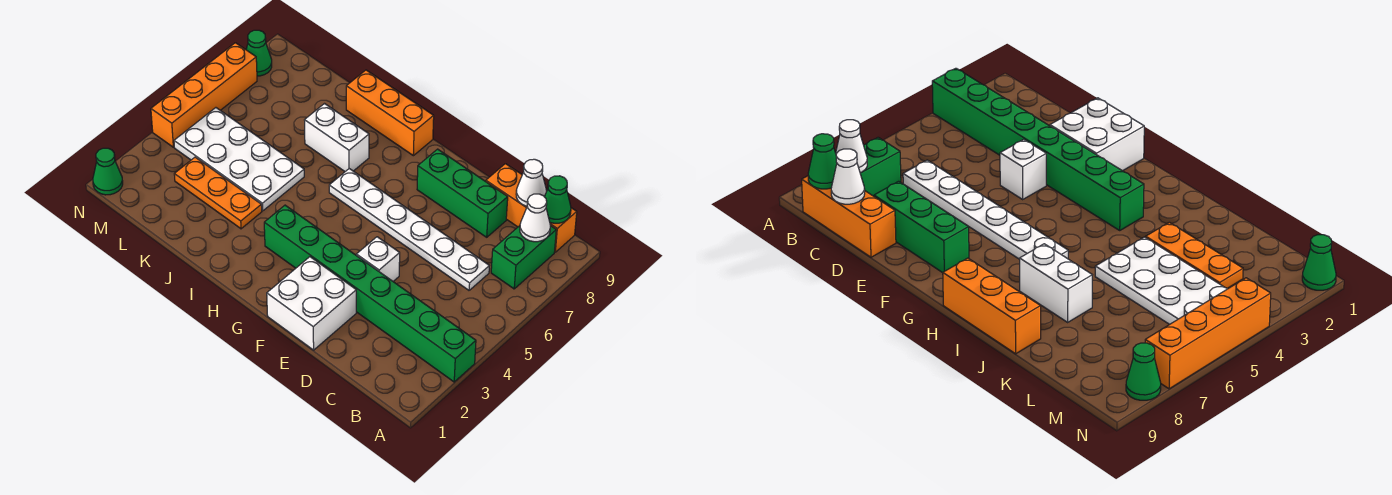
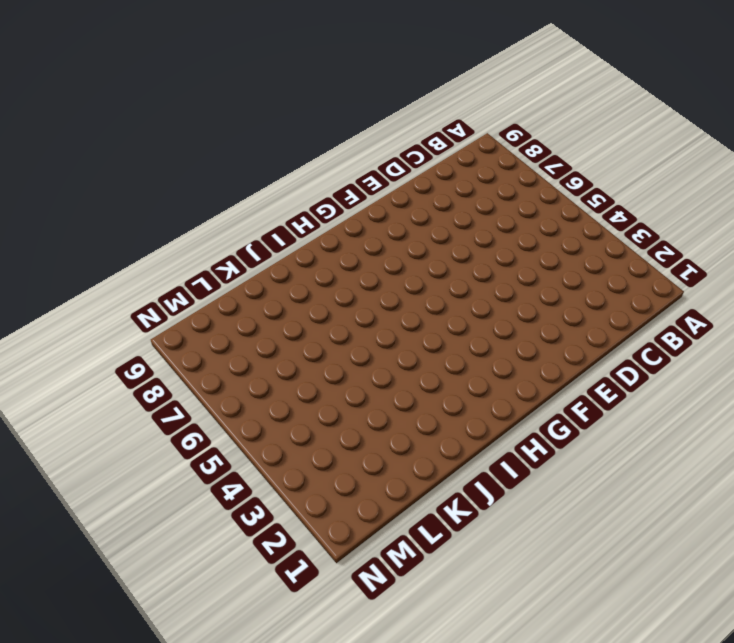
none -> green 1x8 brick [264,205,476,382]
none -> green 1x2 brick [491,226,556,289]
none -> orange 1x3 brick [486,164,577,252]

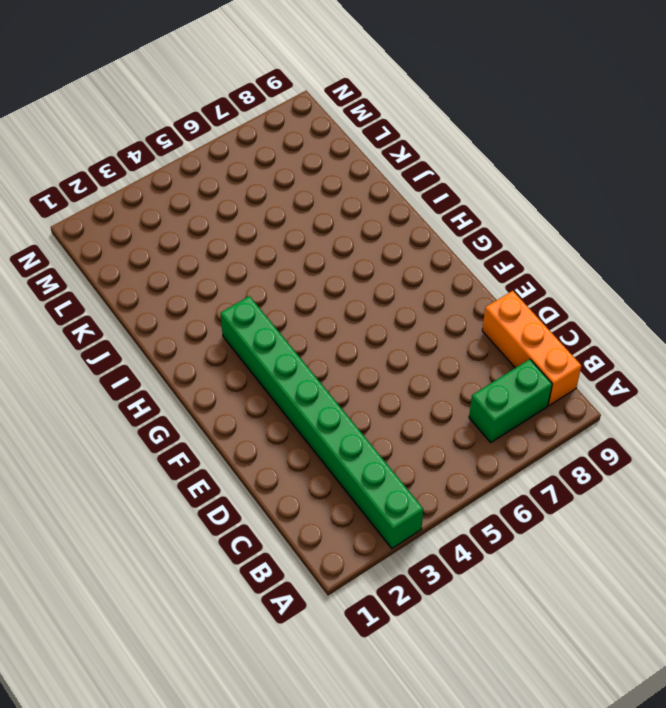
none -> white 1x6 plate [329,169,489,290]
none -> green 1x3 brick [417,149,508,237]
none -> white 2x2 brick [267,257,356,350]

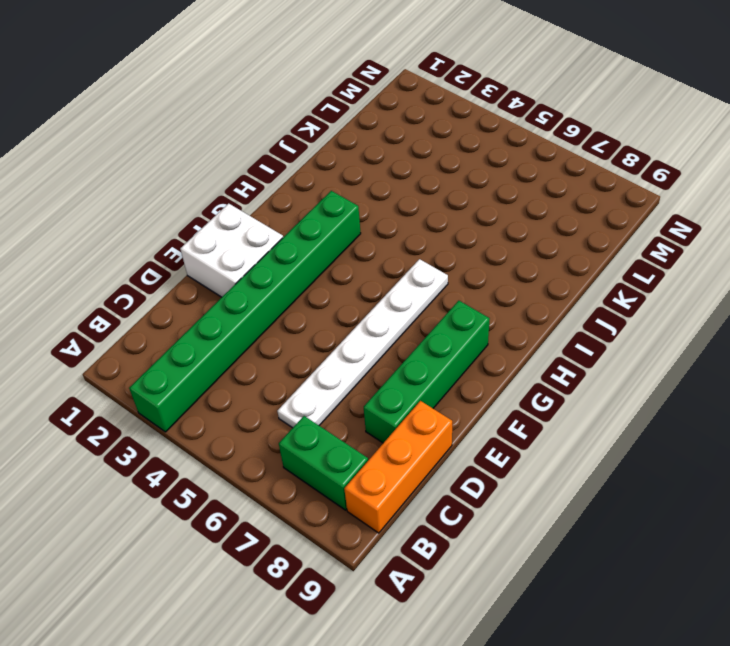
green 1x4 brick [364,301,490,443] -> green 1x3 brick [417,149,508,237]
none -> white 1x1 brick [356,237,400,281]
none -> orange 1x3 brick [346,70,434,156]
none -> white 1x2 brick [305,104,369,171]

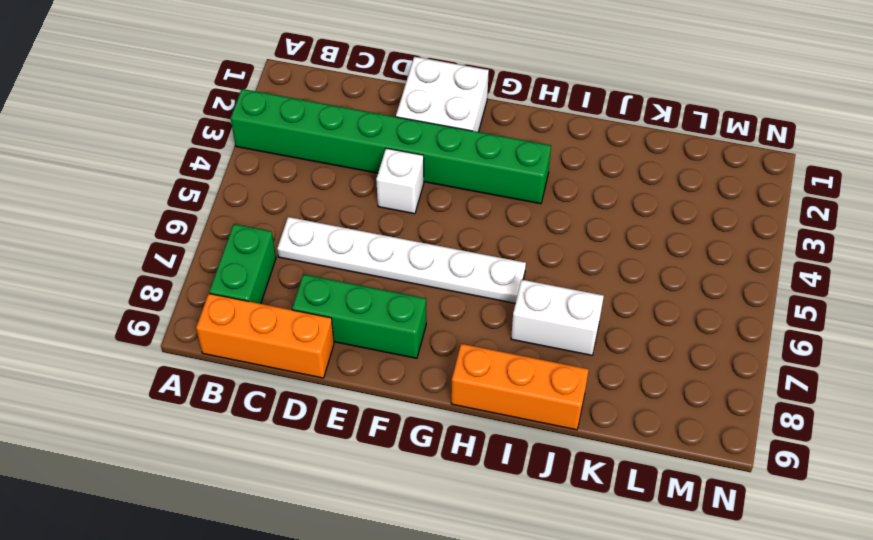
none -> orange 1x3 plate [174,157,262,229]
none -> white 2x4 plate [174,108,304,211]
none -> green 1x1 cone [93,148,123,195]

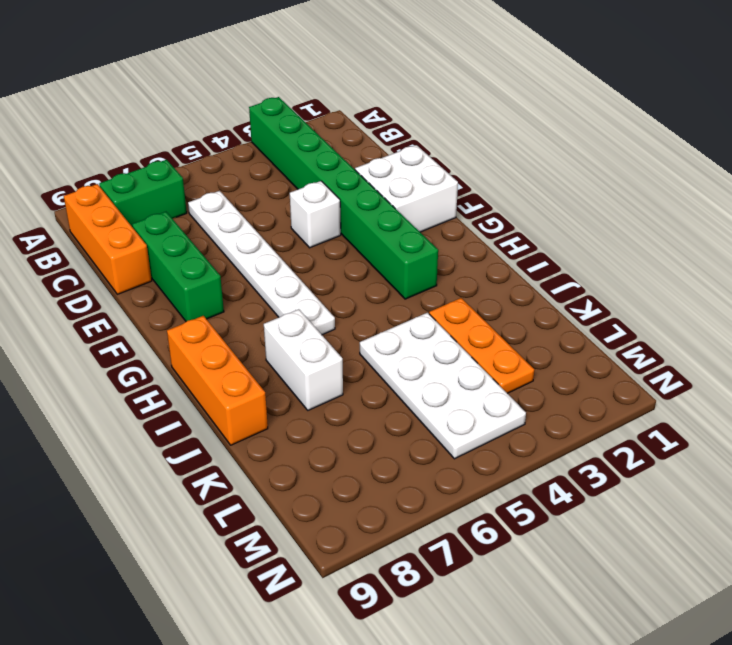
none -> green 1x1 cone [93,148,123,195]
none -> orange 1x4 brick [151,43,257,147]
none -> green 1x1 cone [246,30,272,76]

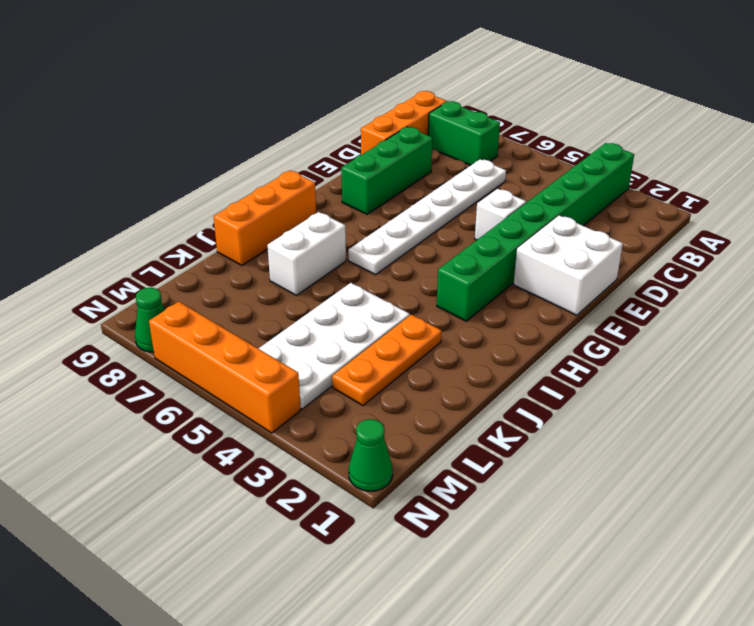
none -> white 1x1 cone [520,194,550,242]
none -> green 1x1 cone [545,176,571,223]
none -> white 1x1 cone [516,159,546,206]

